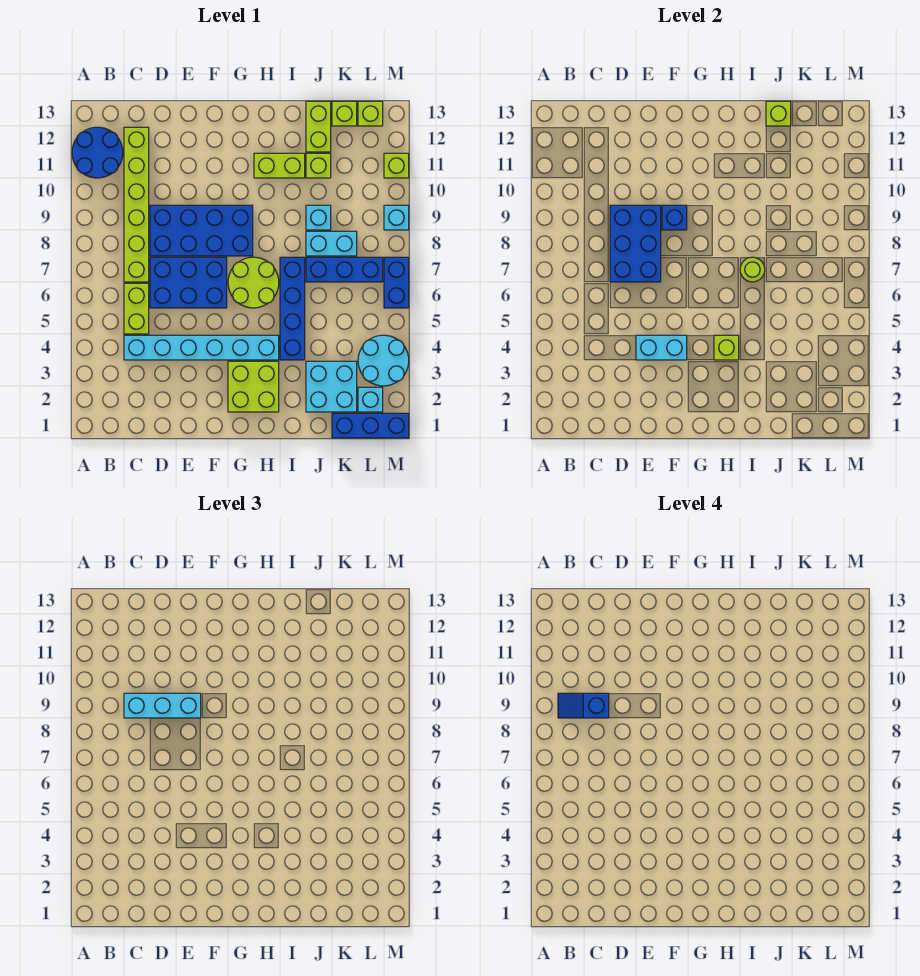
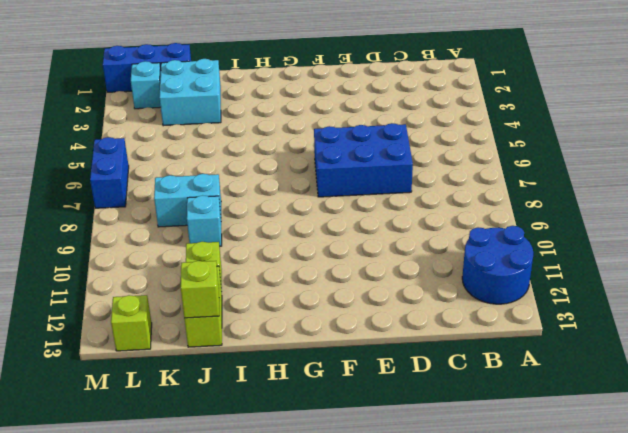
none -> cyan 1x6 brick [124,335,279,360]
none -> lime 1x2 brick [124,283,149,334]
none -> lime 1x6 brick [124,127,149,282]
none -> blue 2x4 brick [150,205,253,256]

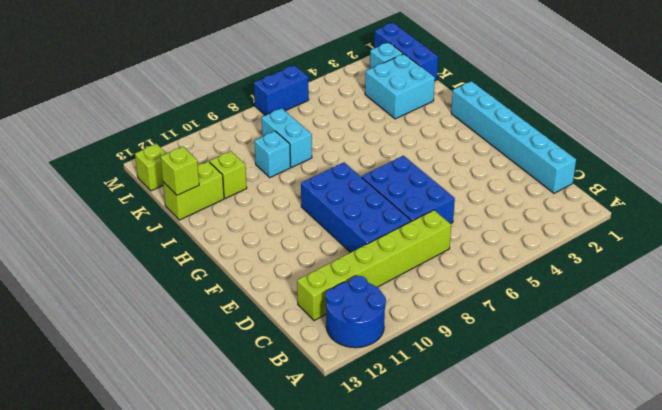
cyan 1x6 brick [451,81,576,193] -> cyan 1x6 brick moved to [124,335,279,360]
none -> lime 1x2 brick [124,283,149,334]
none -> lime 2x2 brick [228,361,279,412]
none -> lime 2x2 round brick [228,257,279,308]
none -> lime 1x2 brick [254,153,305,178]

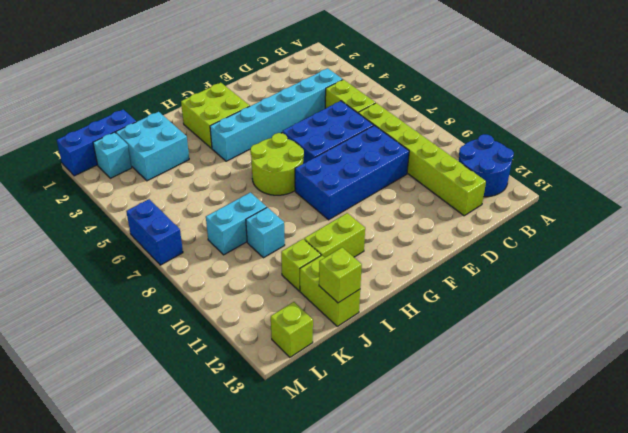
none -> blue 1x4 brick [280,257,305,360]
none -> blue 1x3 brick [306,257,383,282]
none -> lime 1x1 brick [332,101,357,126]
none -> cyan 2x2 round brick [358,335,409,386]

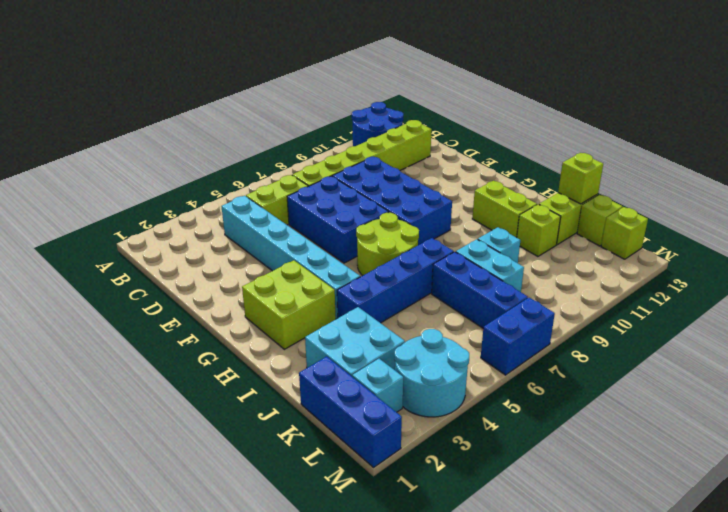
none -> cyan 1x1 brick [384,205,409,230]
none -> lime 1x1 brick [384,153,409,178]
none -> blue 2x3 brick [610,205,661,282]
none -> cyan 1x2 brick [636,335,687,360]

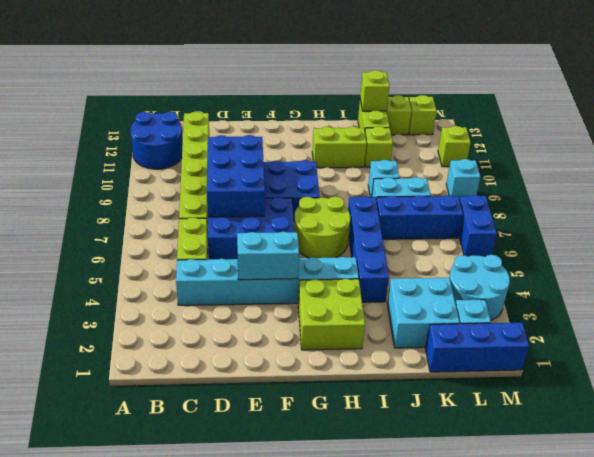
none -> blue 1x1 brick [662,205,687,230]
none -> lime 1x1 brick [714,335,739,360]
none -> lime 1x1 round brick [740,257,765,282]
none -> cyan 1x3 brick [124,693,201,718]

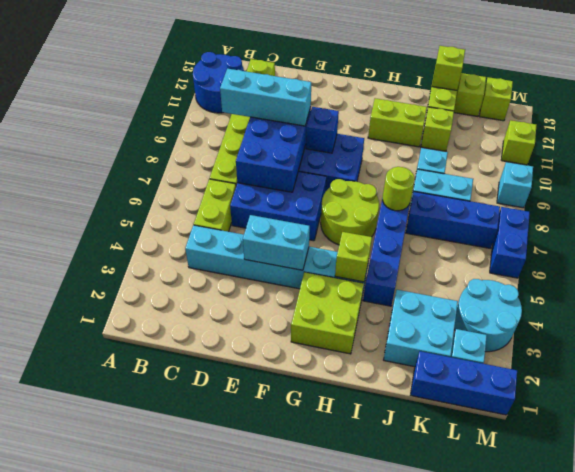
none -> blue 1x2 slope [558,693,609,718]

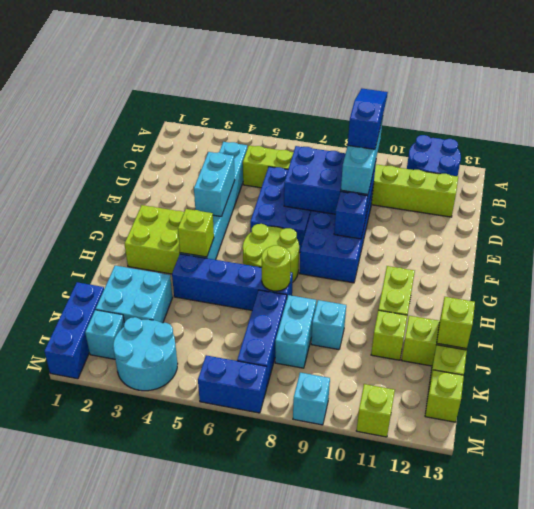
blue 1x3 slope [348,89,388,149] -> blue 1x2 slope [558,693,609,718]

